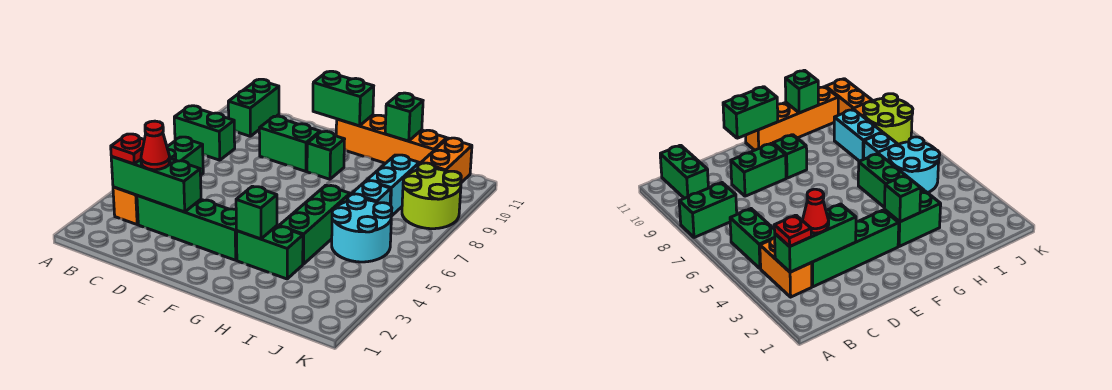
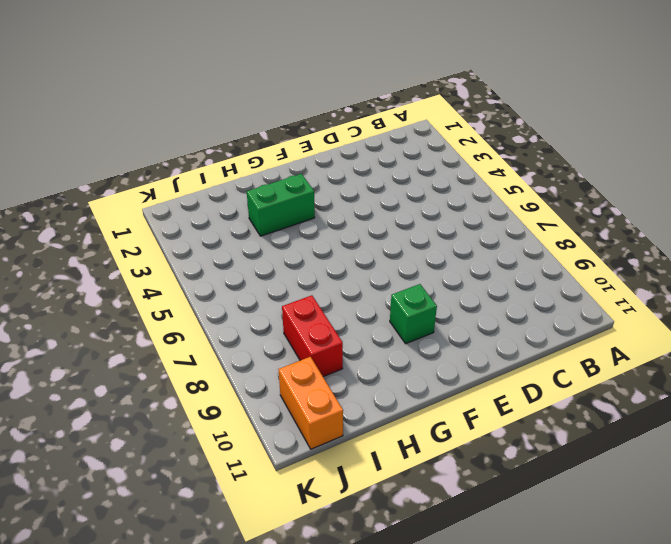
red 1x2 brick [282,295,343,377] -> cyan 1x2 brick [367,155,419,216]
none -> green 1x2 brick [174,106,235,160]
none -> orange 1x2 brick [113,187,138,224]
none -> green 1x2 brick [167,137,203,175]

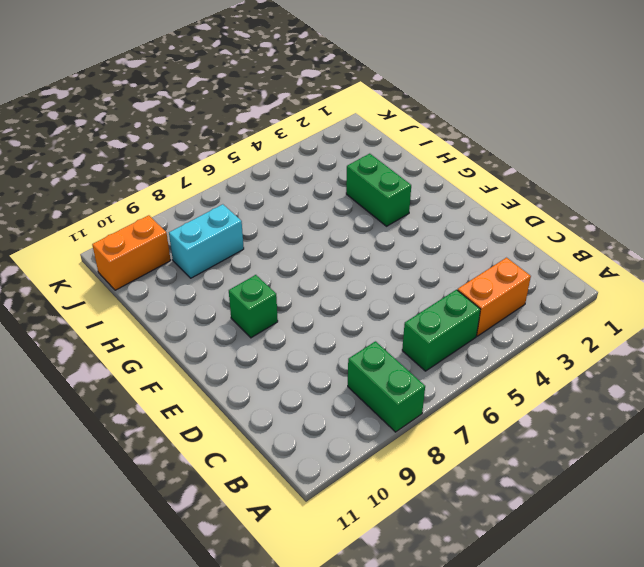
none -> green 1x2 brick [228,79,279,136]
none -> green 1x4 brick [137,195,237,260]
none -> green 1x2 brick [259,116,320,171]

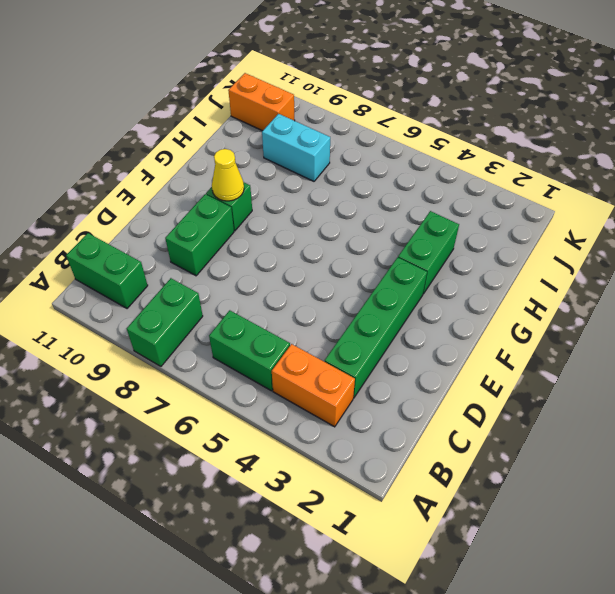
yellow 1x1 cone [212,149,244,201] -> none
none -> orange 1x4 brick [336,115,447,164]
none -> green 1x3 brick [279,185,350,264]
none -> cyan 2x2 round brick [332,194,392,262]

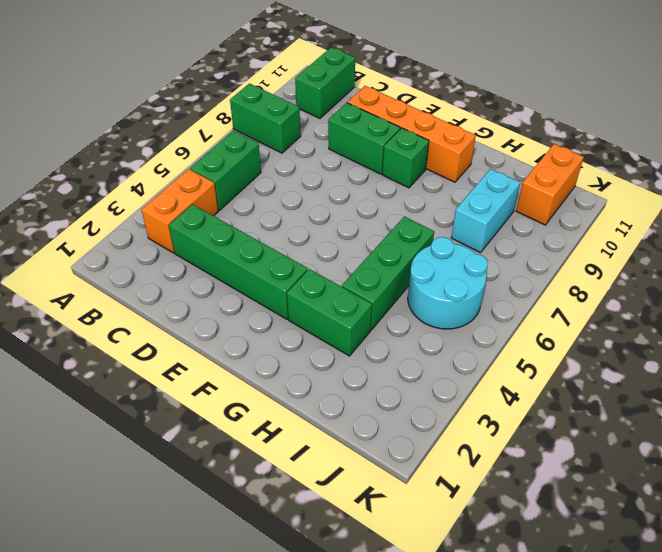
orange 1x4 brick [347,86,476,182] -> orange 1x4 brick moved to [336,115,447,164]
none -> cyan 1x1 brick [352,180,391,205]
none -> lime 2x2 round brick [402,163,461,229]
none -> green 1x3 brick [111,157,201,212]

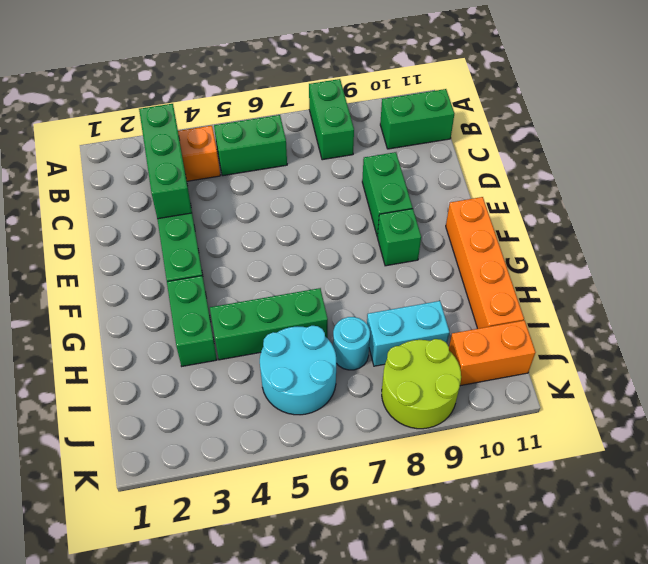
cyan 1x1 round brick [333,317,370,370] -> cyan 1x1 brick [352,180,391,205]
none -> green 1x2 brick [313,71,374,126]
none -> green 1x1 brick [236,186,277,239]
none -> green 1x1 brick [385,93,423,141]

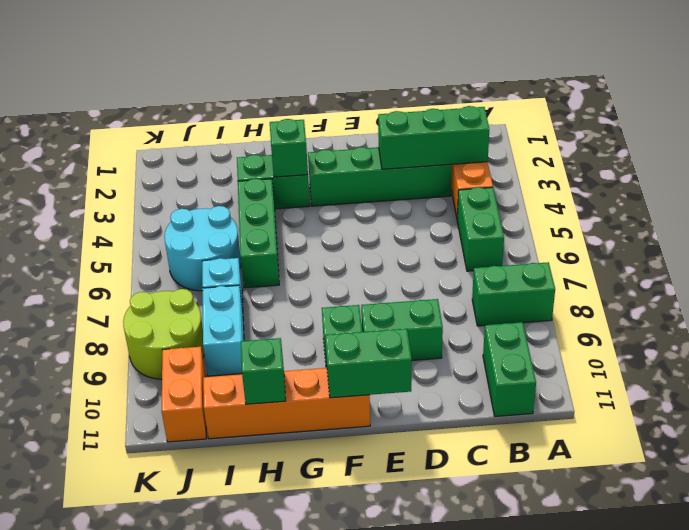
none -> red 1x1 plate [111,134,144,164]
none -> red 1x1 cone [141,121,170,170]

